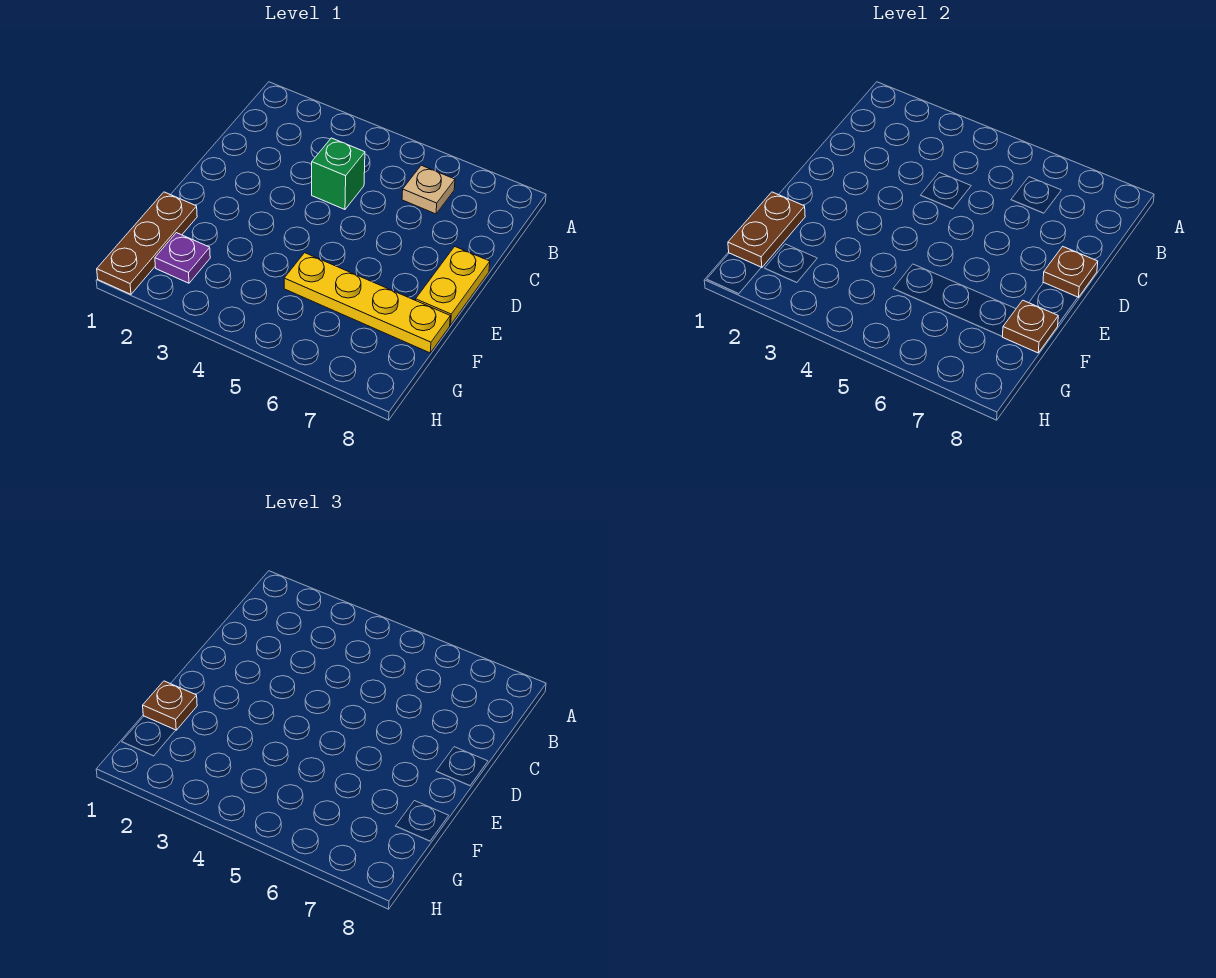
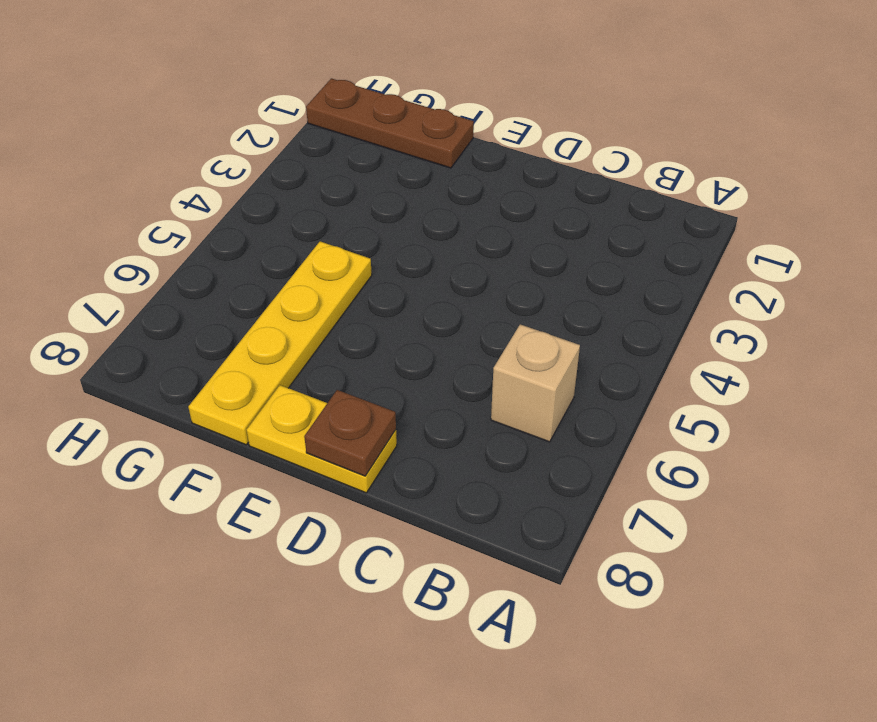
tan 1x1 brick [491,324,580,442] -> tan 1x1 plate [402,165,455,214]
none -> green 1x1 brick [312,138,365,209]
none -> purple 1x1 plate [155,233,210,283]

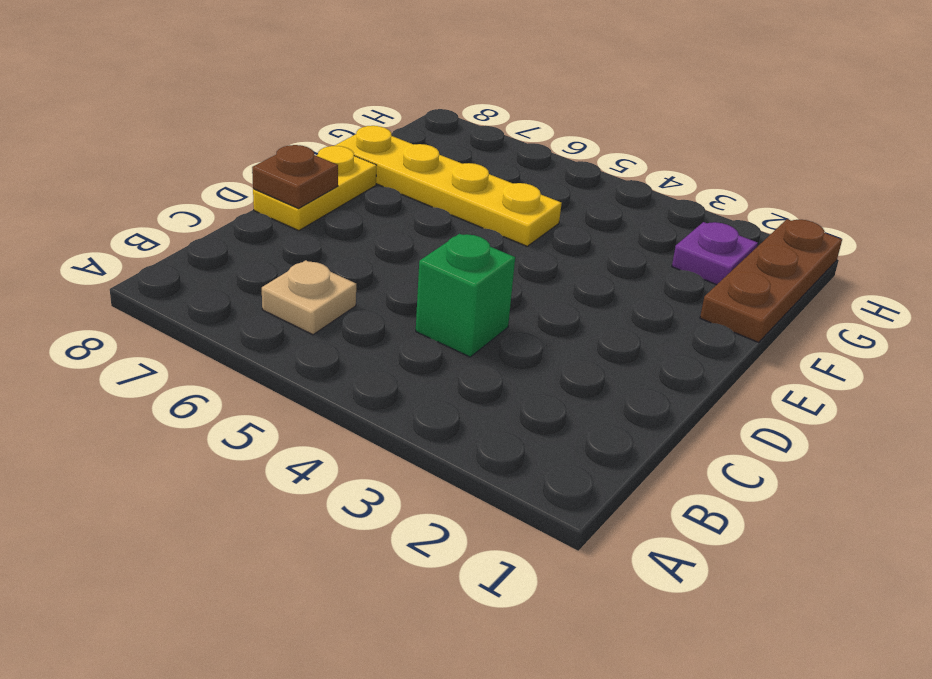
none -> brown 1x2 plate [728,192,805,268]
none -> brown 1x1 plate [1003,300,1058,353]

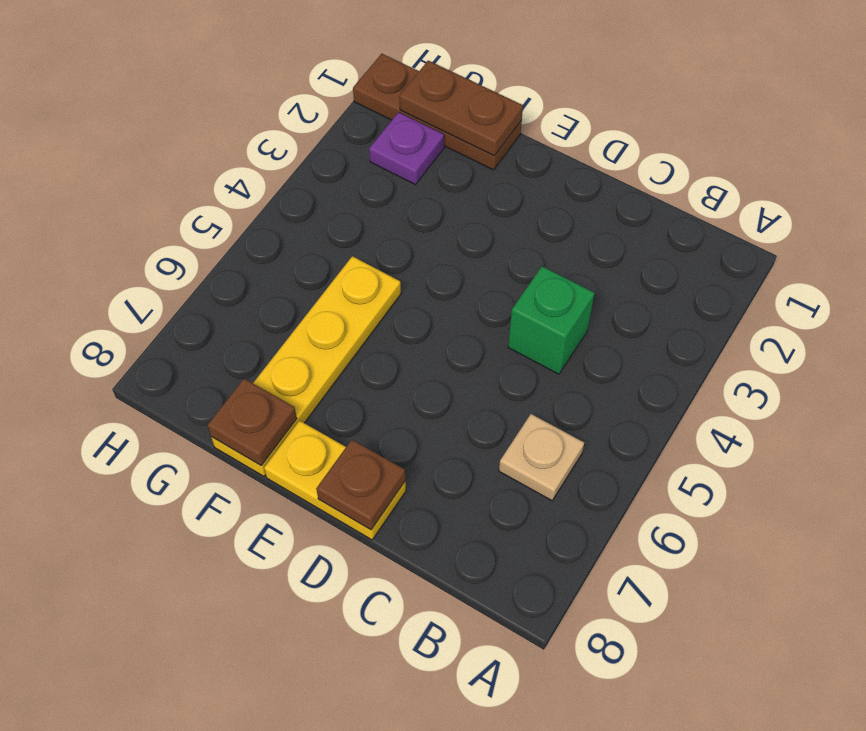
none -> brown 1x1 plate [143,681,197,730]

